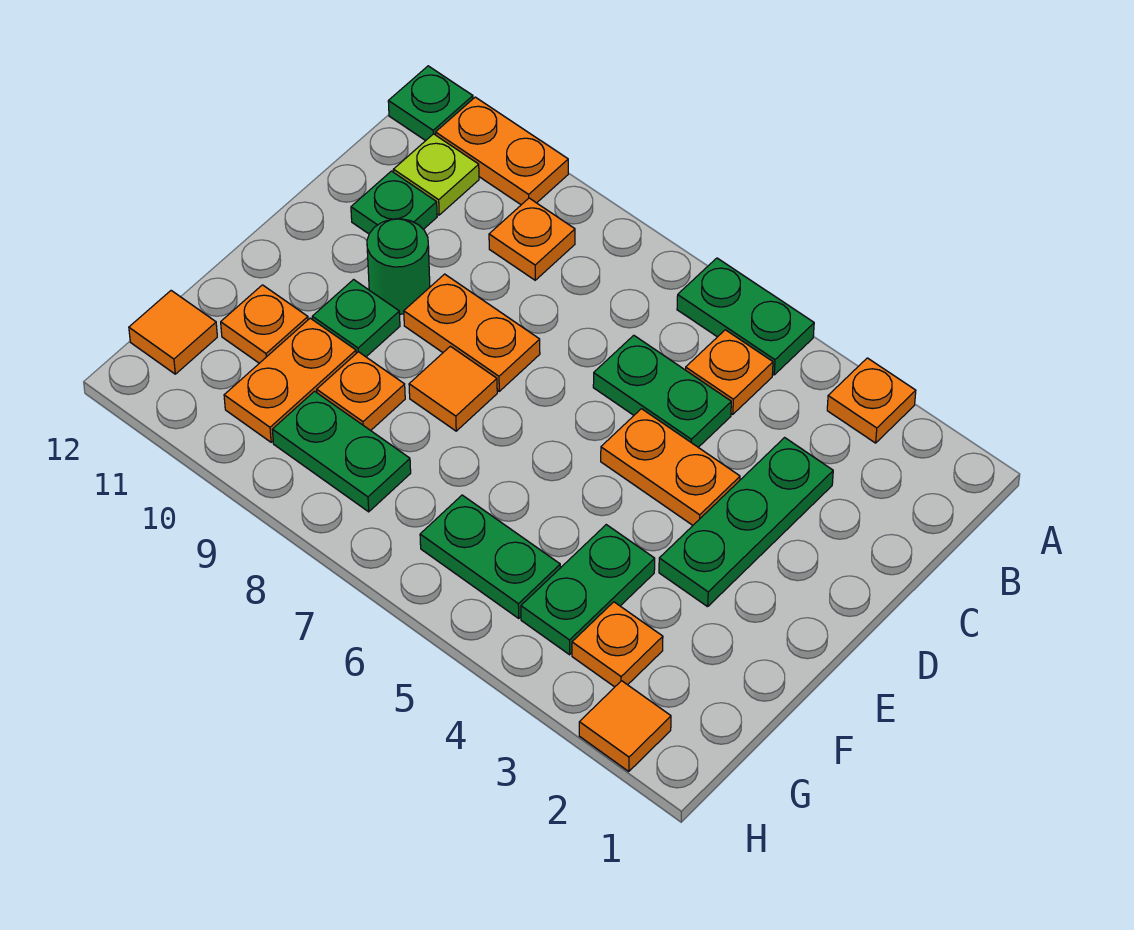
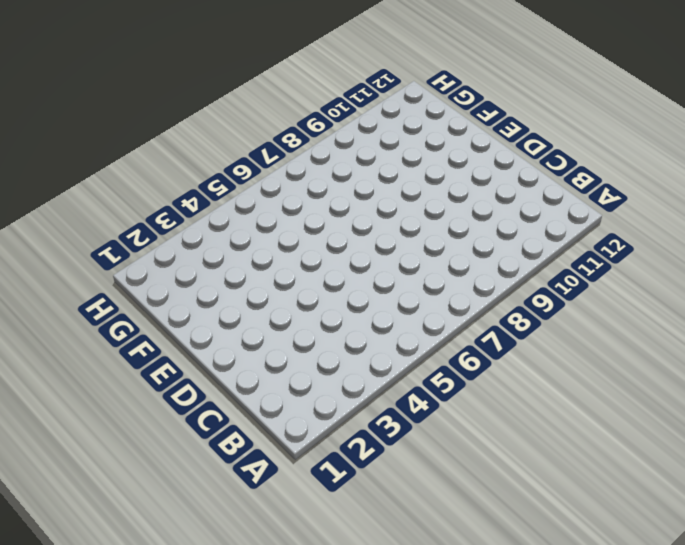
none -> orange 1x1 plate [827,358,916,443]
none -> green 1x2 plate [677,258,814,375]
none -> orange 1x2 plate [436,97,568,205]

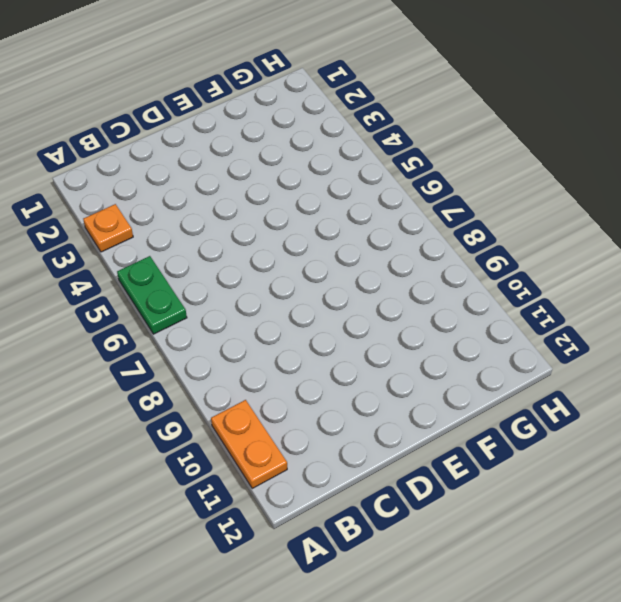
none -> green 1x1 plate [388,66,473,141]
none -> orange 1x1 plate [686,330,773,414]
none -> orange 1x1 plate [489,198,575,280]

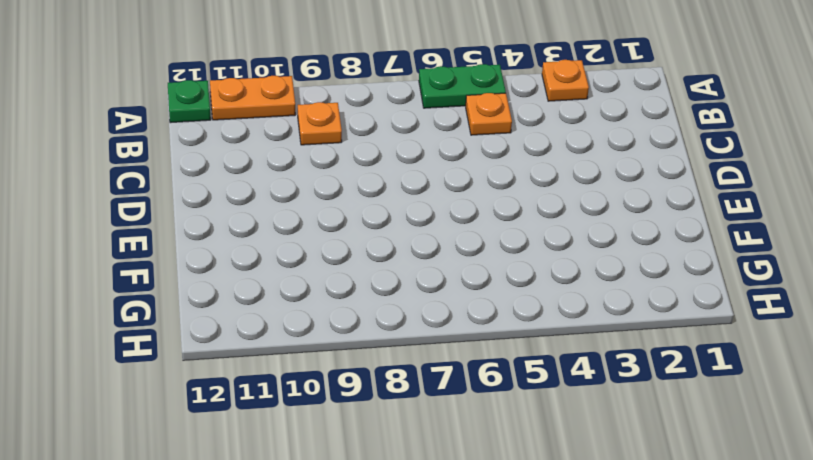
none -> lime 1x1 plate [393,134,479,215]
none -> green 1x3 plate [659,438,833,607]
none -> green 1x2 plate [593,335,731,447]

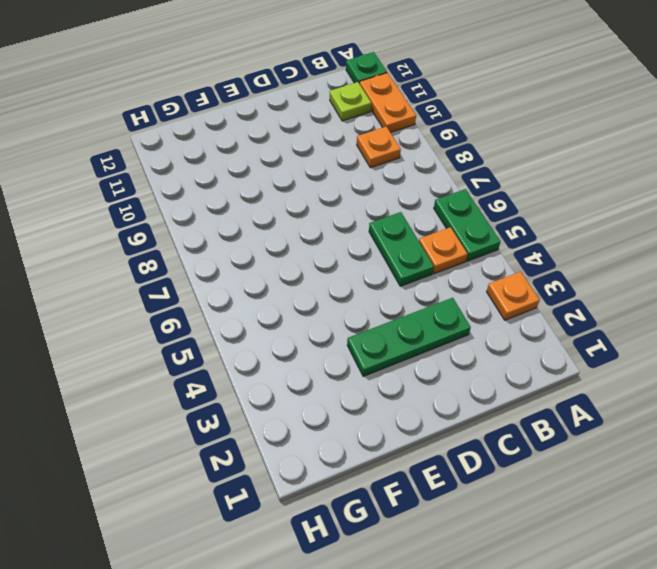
none -> green 1x1 plate [351,171,437,234]
none -> orange 1x2 plate [601,409,740,525]
none -> orange 1x2 plate [404,274,540,391]

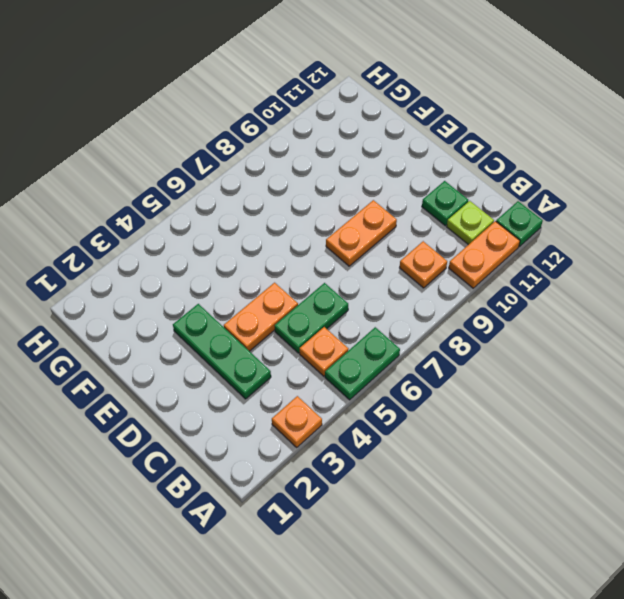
none -> green 1x1 round brick [367,219,430,314]
none -> orange 1x1 tile [409,346,497,431]
none -> green 1x1 plate [312,280,400,357]

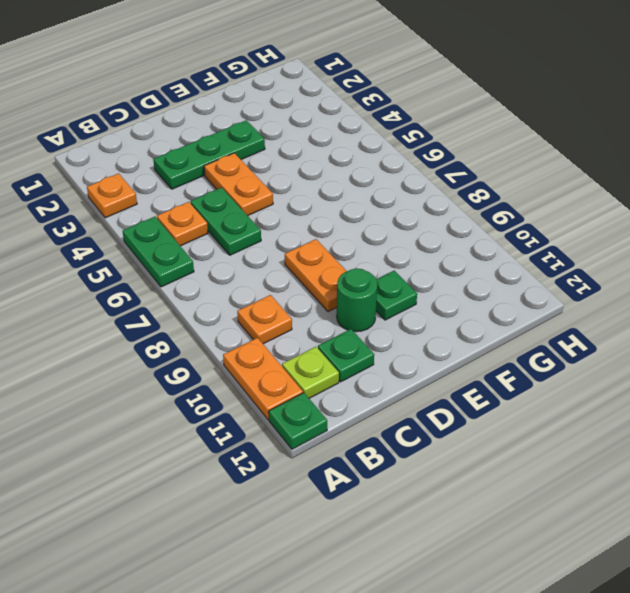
none -> orange 1x1 tile [409,346,497,431]
none -> green 1x2 plate [521,525,655,655]
none -> orange 1x1 plate [317,352,405,431]

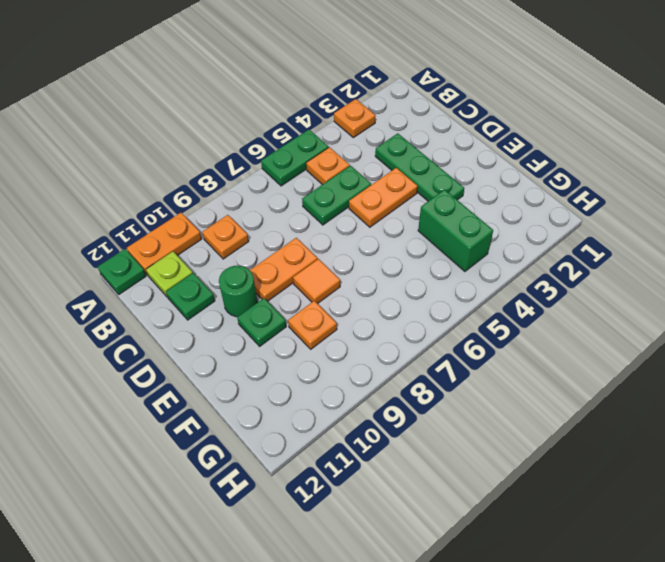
green 1x2 brick [418,190,493,271] -> green 1x2 plate [521,525,655,655]
none -> orange 1x2 plate [224,318,356,442]
none -> orange 1x1 plate [221,285,308,363]
none -> orange 1x1 plate [572,602,663,687]

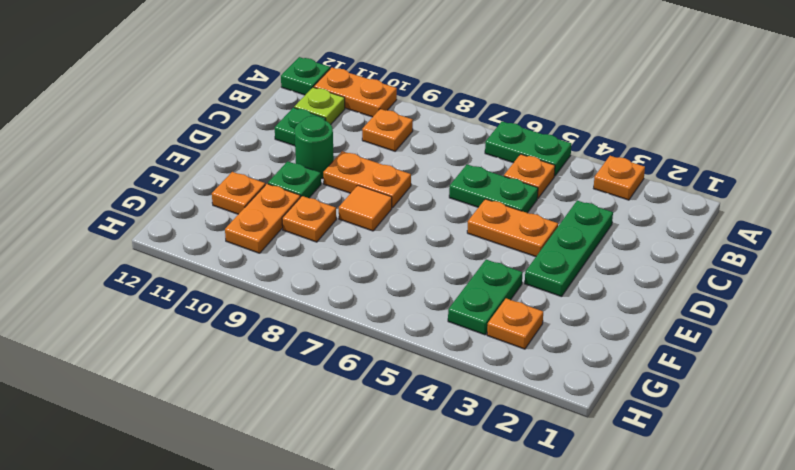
none -> green 1x2 plate [420,495,560,618]
none -> green 1x2 plate [272,391,411,512]
none -> orange 1x1 tile [129,291,217,374]

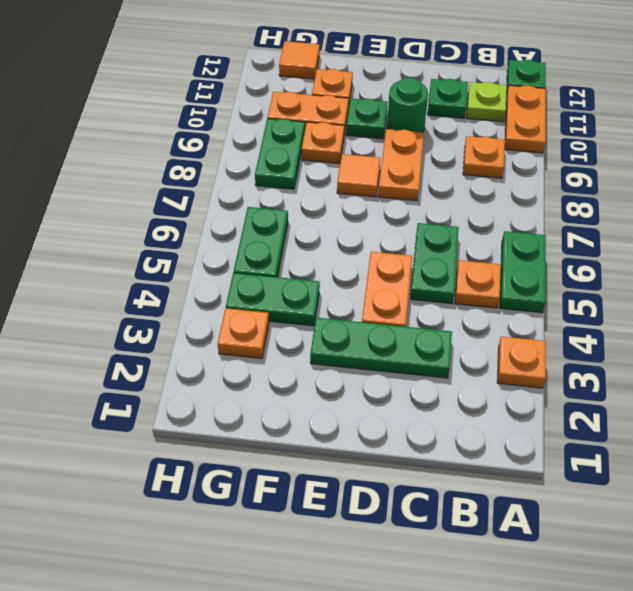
none -> orange 1x1 tile [579,681,671,771]

